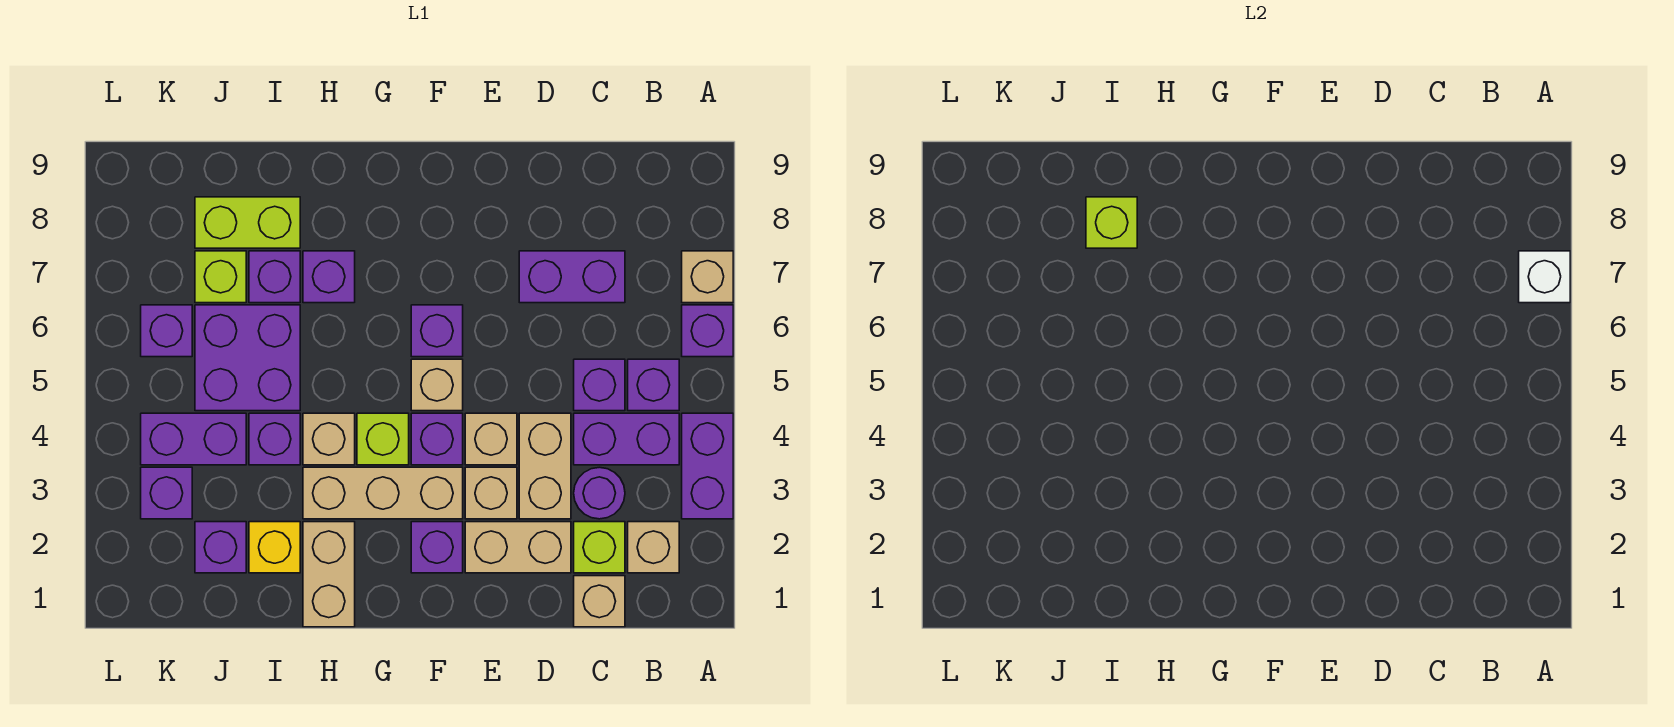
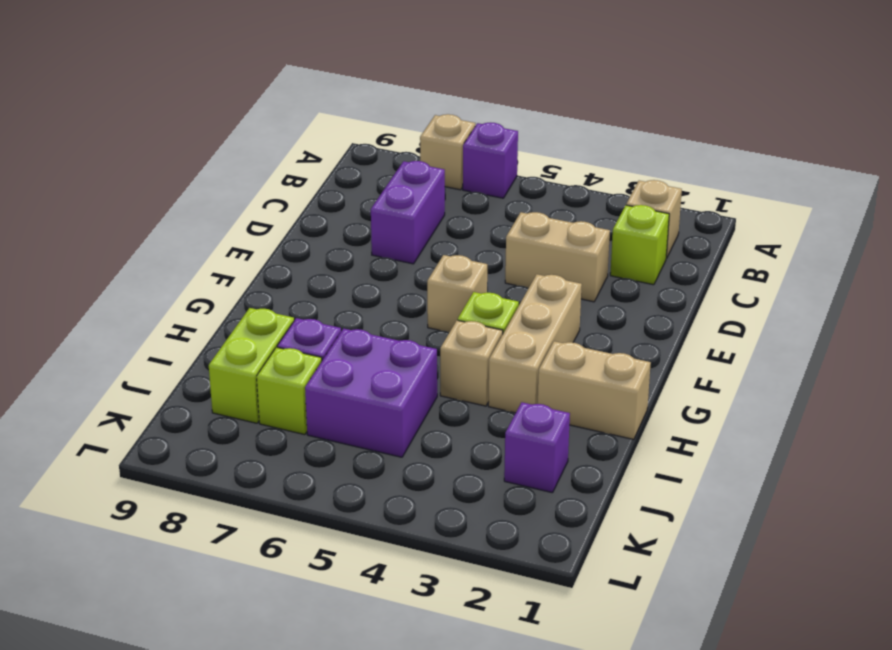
none -> purple 1x2 brick [682,413,733,519]
none -> purple 1x2 brick [574,413,679,465]
none -> purple 1x1 brick [628,359,679,411]
none -> tan 1x1 brick [574,576,625,627]

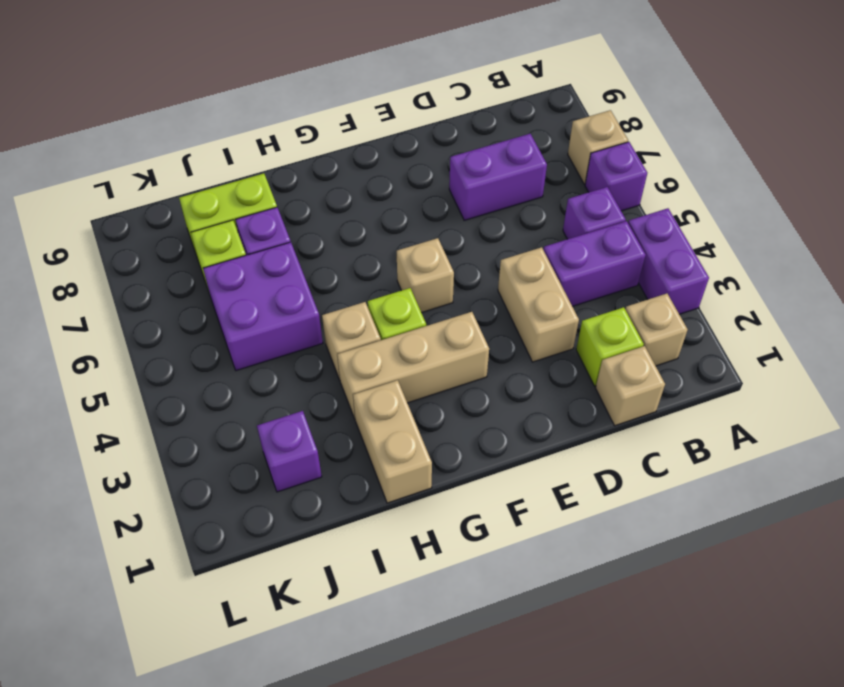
none -> purple 1x1 round brick [574,467,625,519]
none -> purple 1x1 brick [574,359,625,411]
none -> tan 1x2 brick [465,522,571,573]
none -> tan 1x1 brick [465,467,517,519]

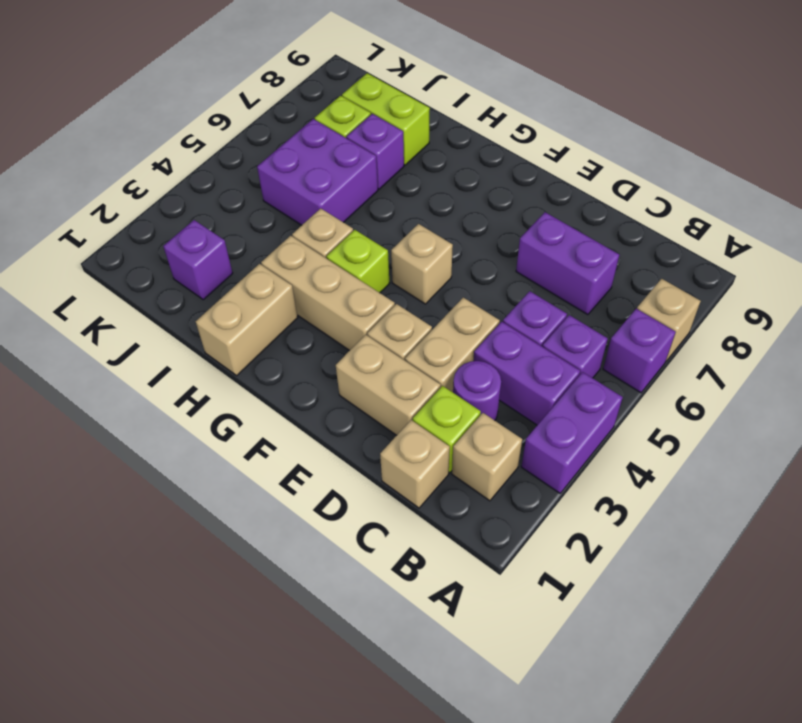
none -> tan 1x1 brick [465,413,517,465]
none -> purple 1x1 brick [411,522,463,573]
none -> purple 1x1 brick [411,413,463,465]
none -> purple 1x1 brick [411,305,463,357]

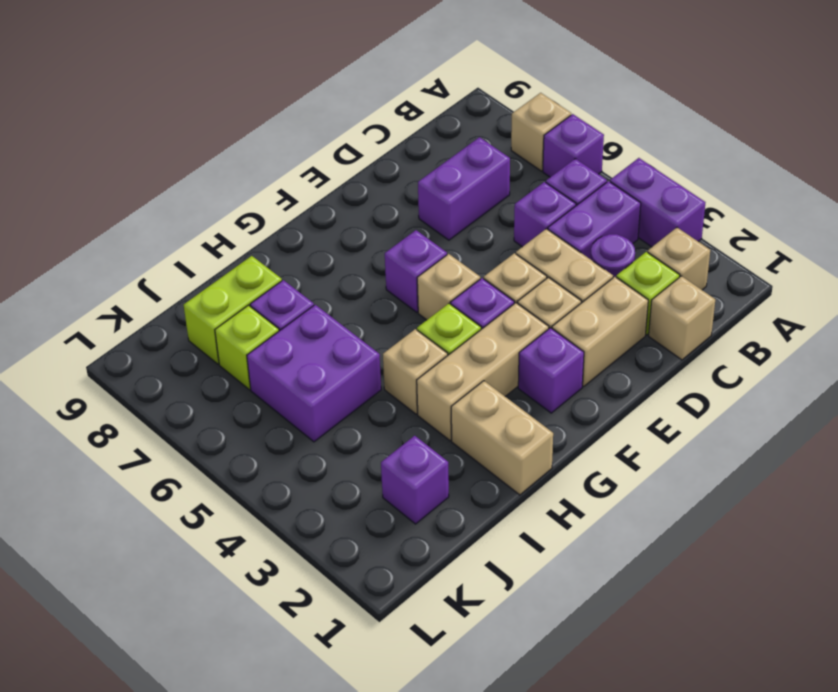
none -> purple 1x1 brick [303,251,355,303]
none -> yellow 1x1 brick [249,522,300,573]
none -> purple 1x1 brick [249,413,300,465]
none -> purple 1x2 brick [141,413,246,465]

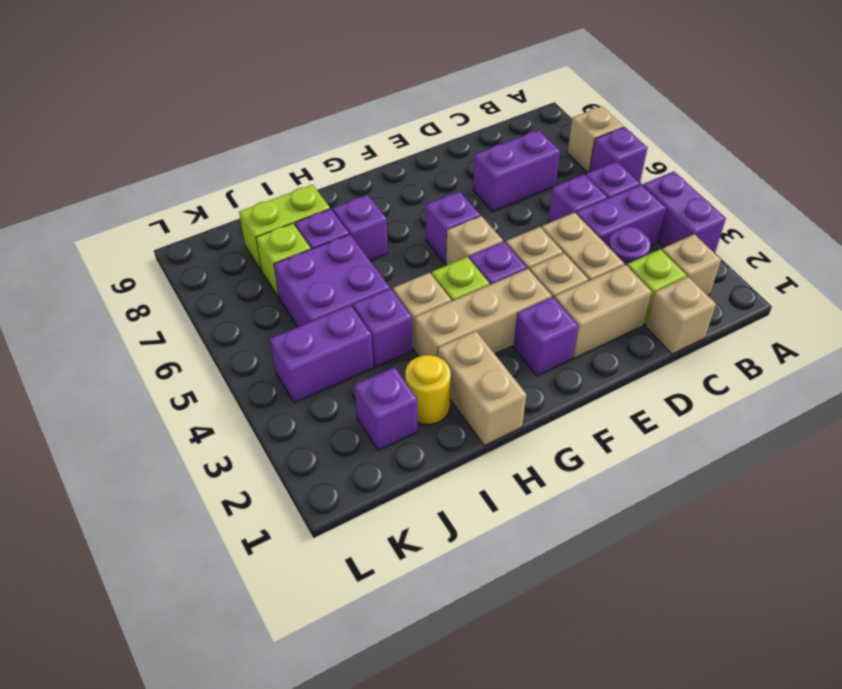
yellow 1x1 round brick [405,355,451,424] -> yellow 1x1 brick [249,522,300,573]
none -> purple 1x1 brick [141,467,192,519]
none -> purple 1x1 brick [141,305,192,357]
none -> white 1x1 brick [1519,251,1570,303]
none -> lime 1x1 brick [1086,197,1137,248]

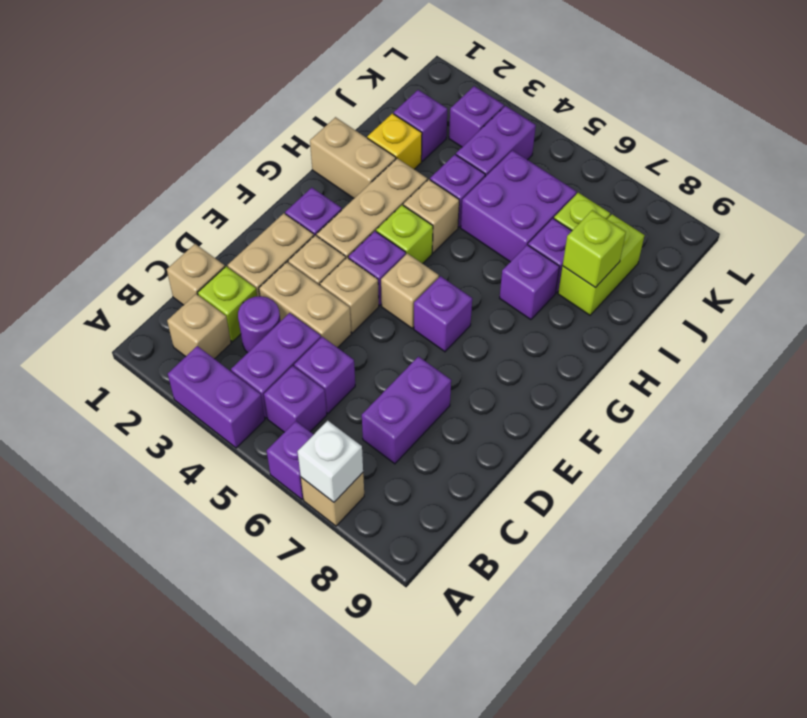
none -> purple 1x1 brick [141,305,192,357]

